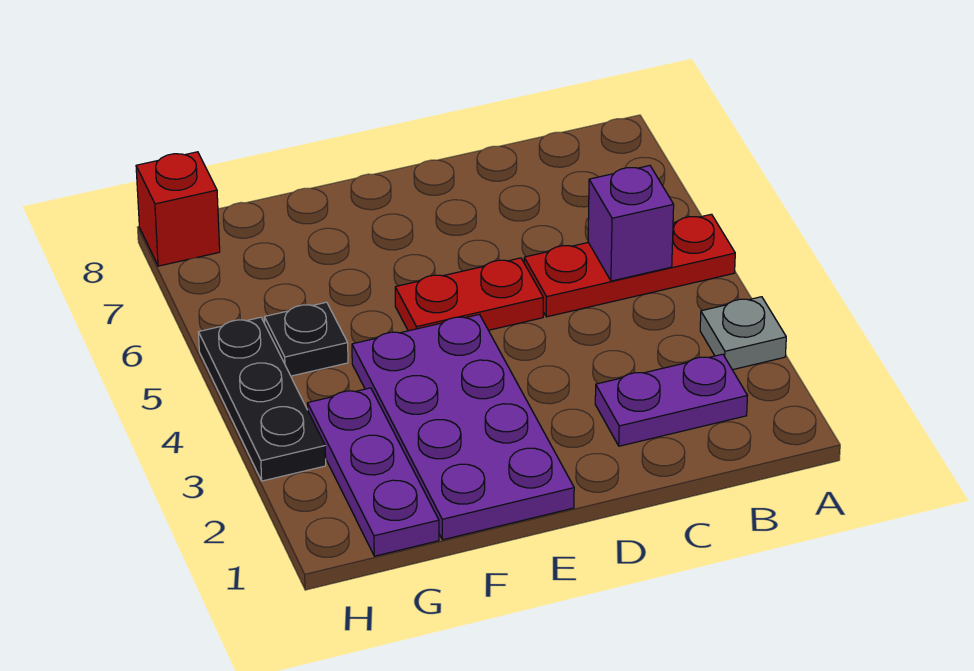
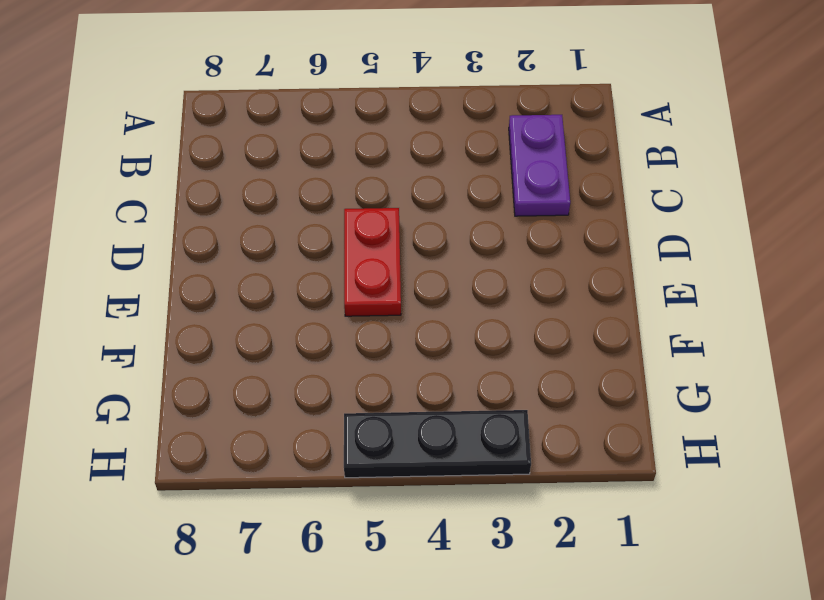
none -> grey 1x1 plate [700,297,786,370]
none -> red 1x3 plate [524,214,735,317]

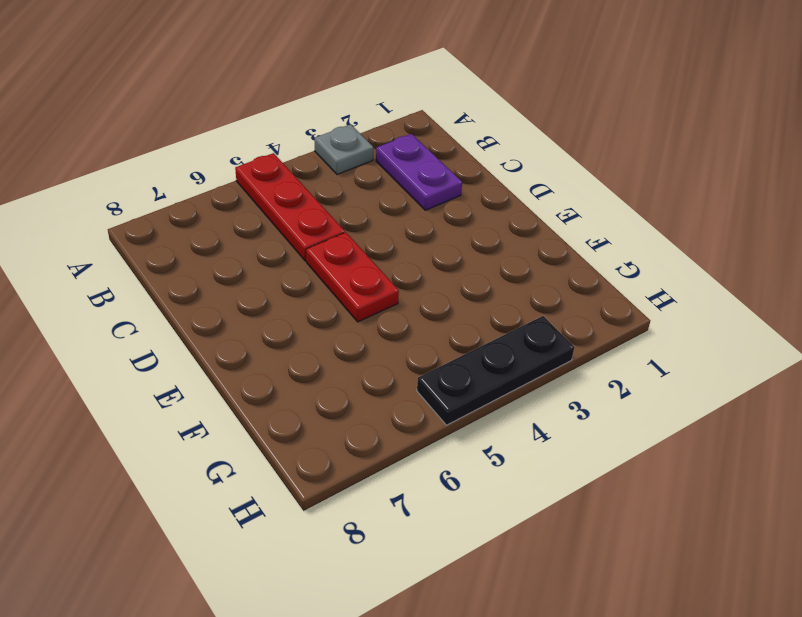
none -> purple 2x4 plate [352,315,574,540]
none -> purple 1x3 plate [307,388,439,556]

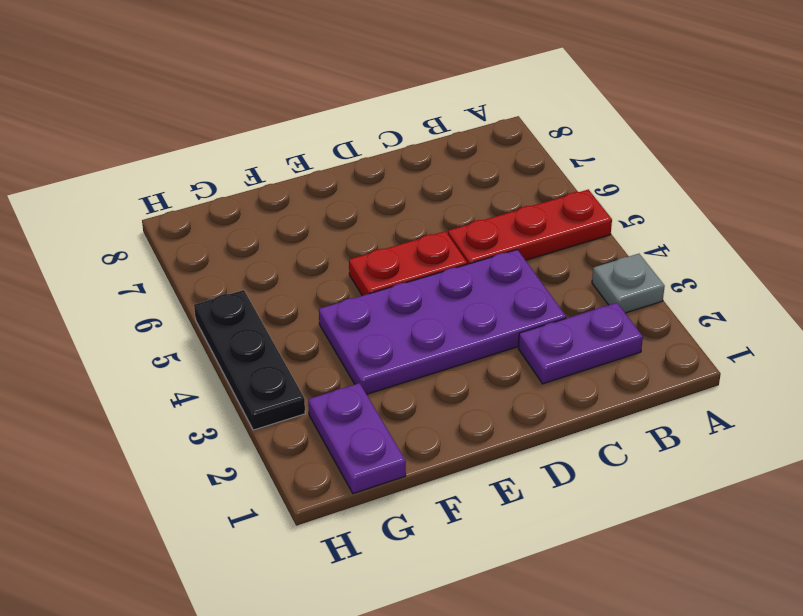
purple 2x4 plate [319,250,566,394] -> purple 2x4 plate turned to [352,315,574,540]
purple 1x2 plate [308,383,406,494] -> purple 1x3 plate [307,388,439,556]
none -> black 1x1 plate [264,302,348,376]
none -> red 1x1 brick [136,152,220,266]

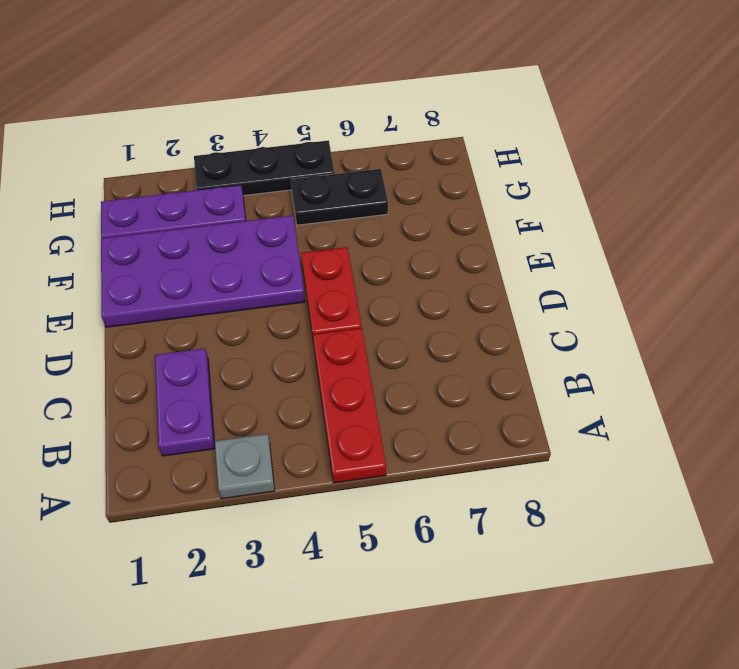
black 1x2 plate [291,169,388,225] -> black 1x1 plate [264,302,348,376]
none -> red 1x1 brick [136,152,220,266]
none -> purple 1x1 brick [588,166,674,281]

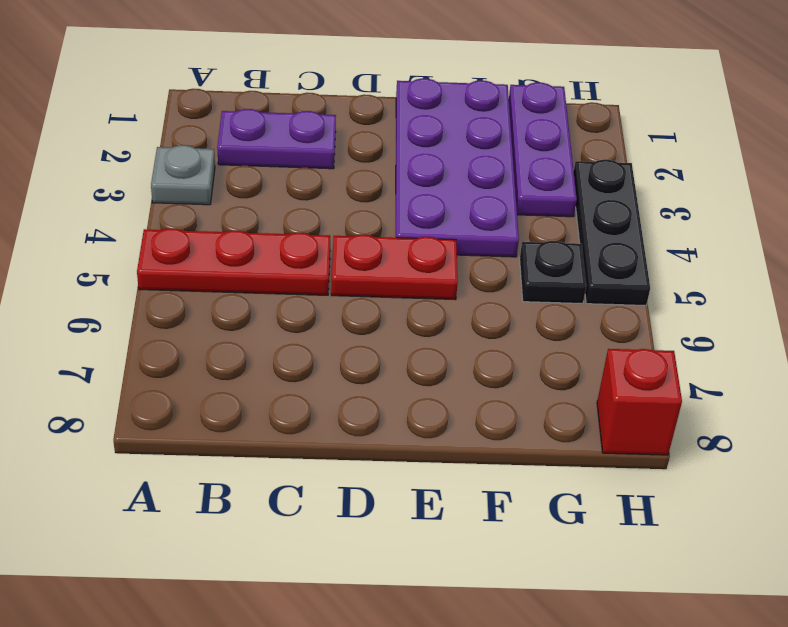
none -> purple 1x1 brick [588,166,674,281]

